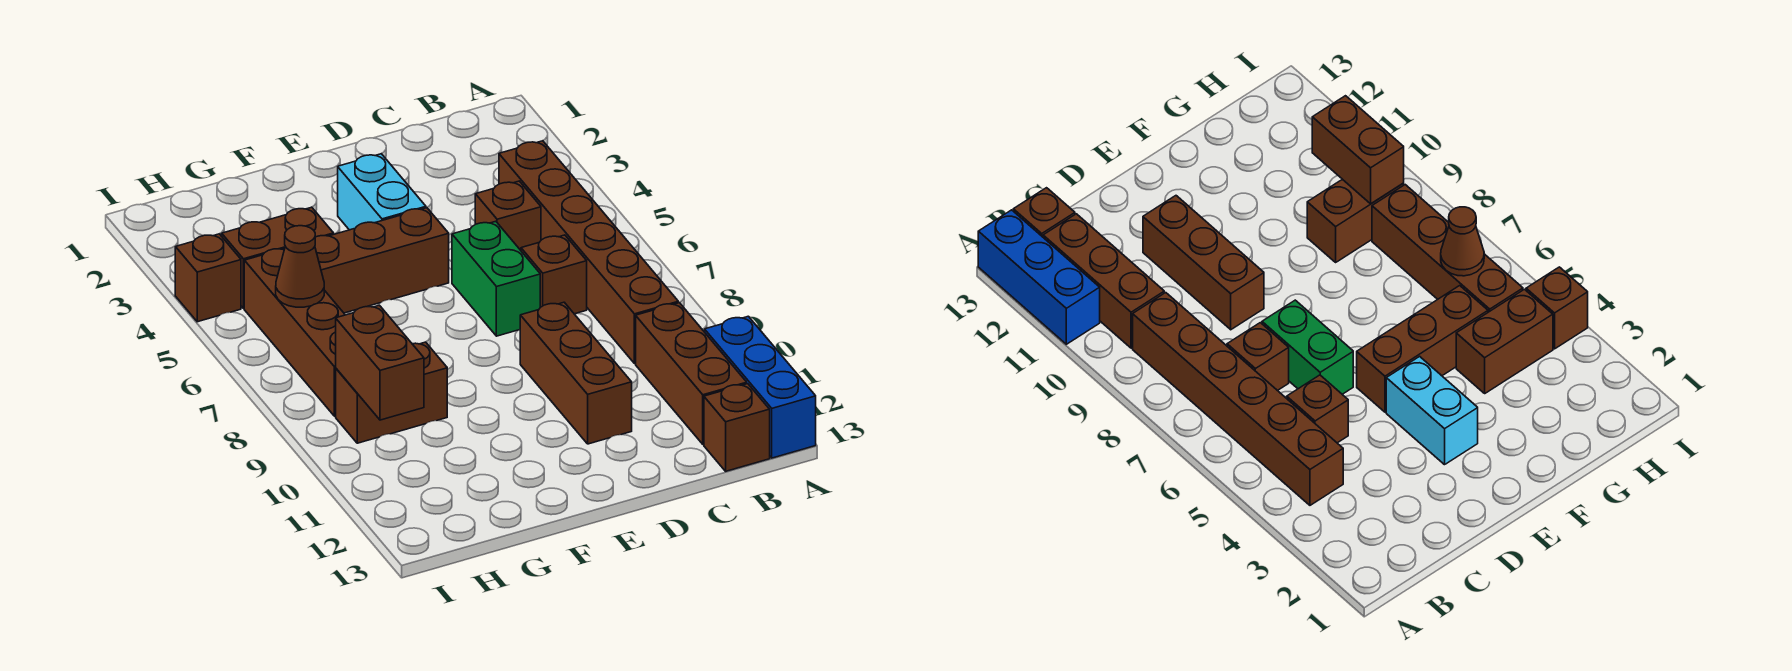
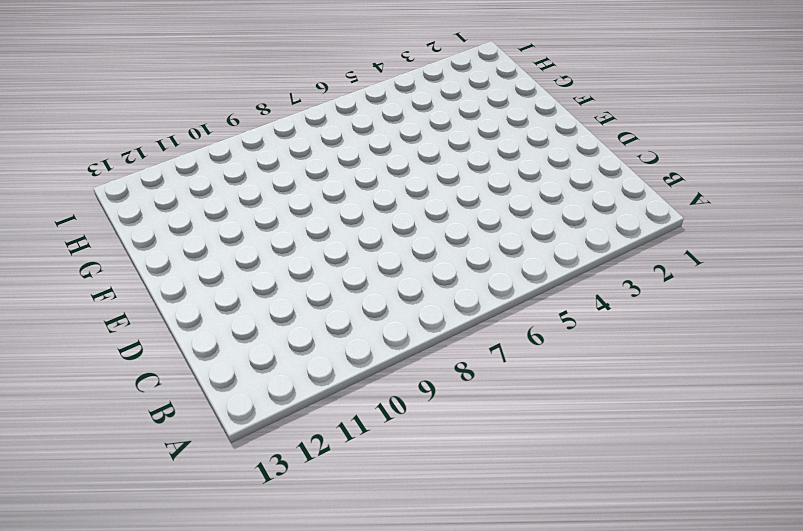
none -> blue 1x3 brick [705,316,816,458]
none -> brown 1x6 brick [499,141,678,364]
none -> brown 1x3 brick [636,303,747,444]

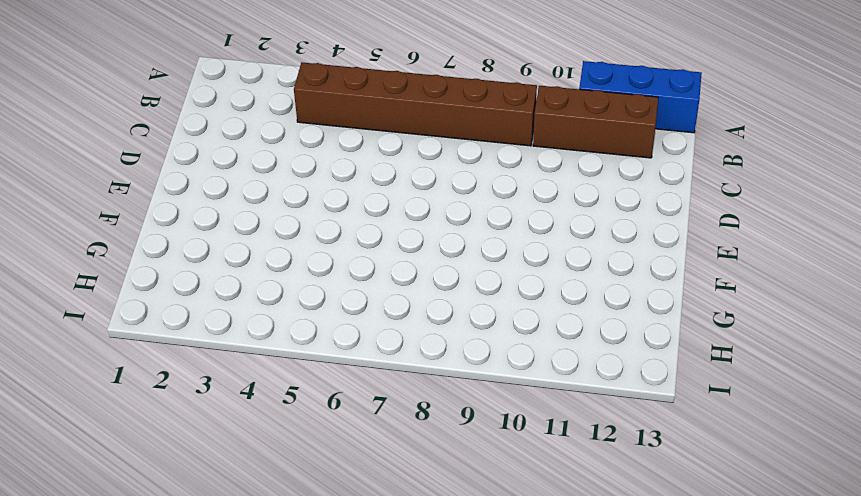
none -> brown 1x1 brick [704,384,770,471]
none -> brown 1x1 brick [475,181,541,250]
none -> brown 1x1 brick [521,235,587,314]

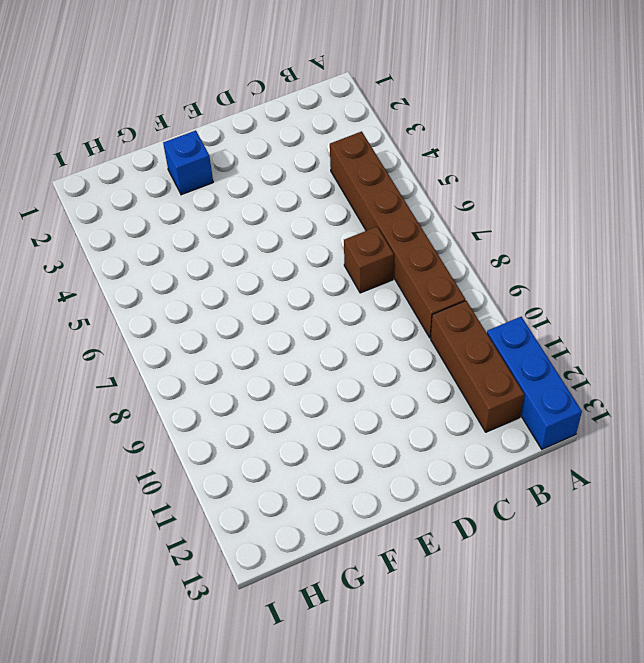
blue 1x1 brick [163,130,213,195] -> none
none -> brown 1x1 brick [704,384,770,471]
none -> brown 1x1 brick [475,181,541,250]
none -> green 1x2 brick [452,221,540,336]

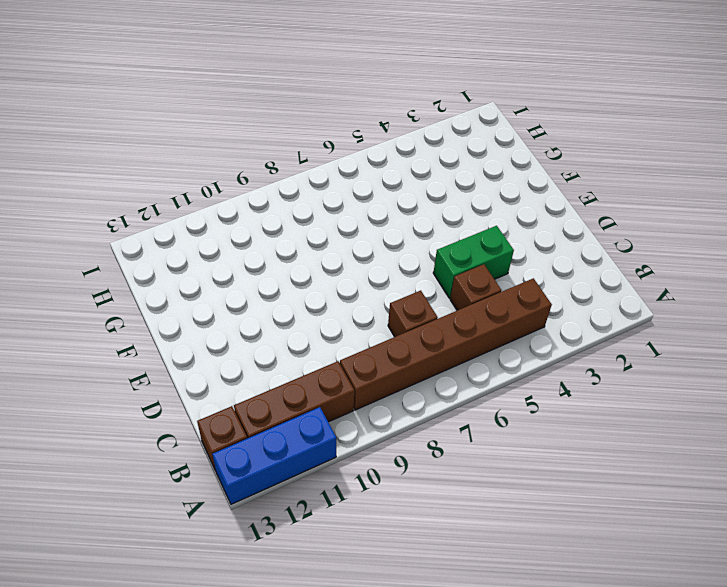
green 1x2 brick [433,226,514,298] -> green 1x2 brick moved to [452,221,540,336]
none -> brown 1x3 brick [520,302,632,444]
none -> cyan 1x2 brick [338,154,426,230]
none -> brown 1x3 brick [315,208,449,313]

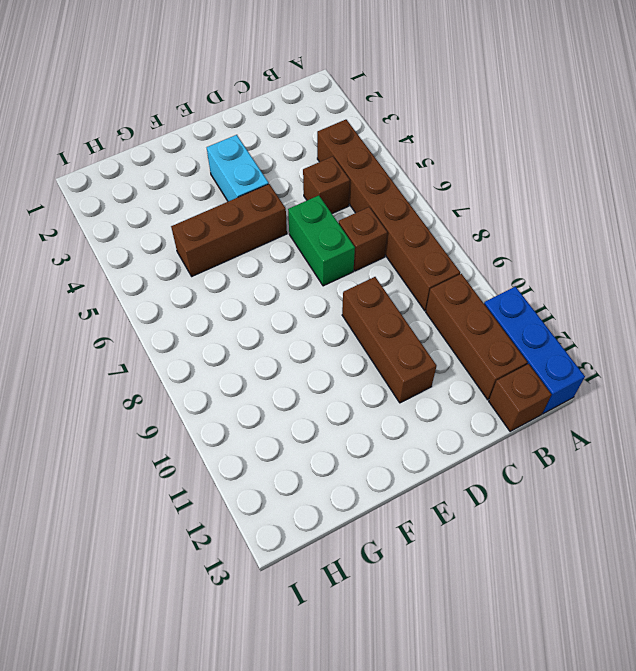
none -> brown 1x2 brick [222,207,334,308]
none -> brown 1x2 brick [336,342,447,443]
none -> brown 1x4 brick [244,249,345,416]

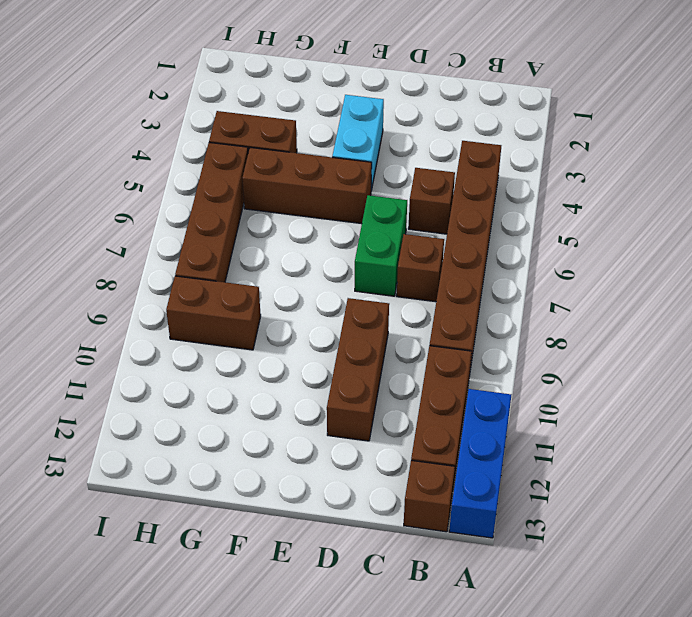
none -> brown 1x1 brick [175,234,241,322]
none -> brown 1x1 cone [276,226,324,307]
none -> brown 1x2 brick [336,305,424,420]

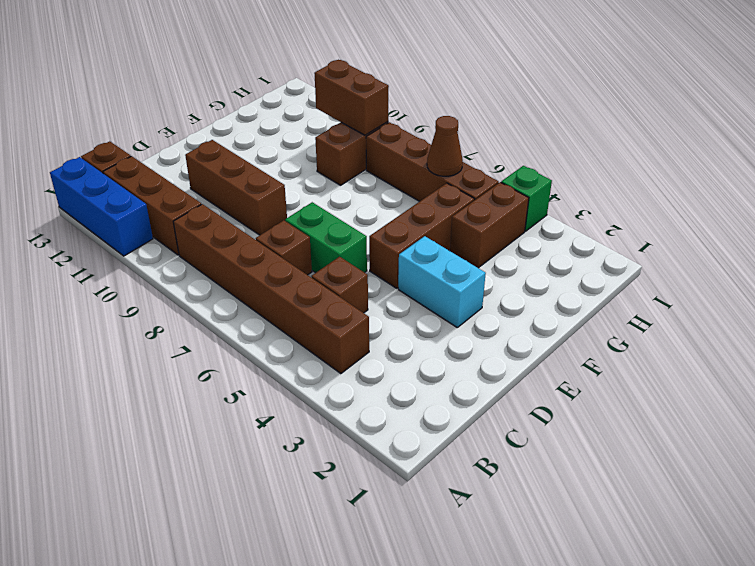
green 1x1 brick [501,166,552,231] -> brown 1x1 brick [175,234,241,322]

